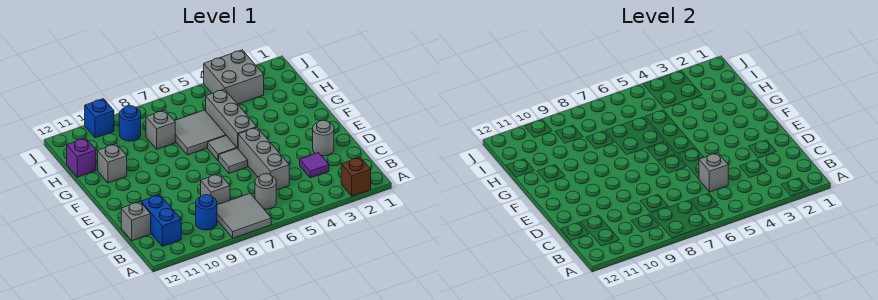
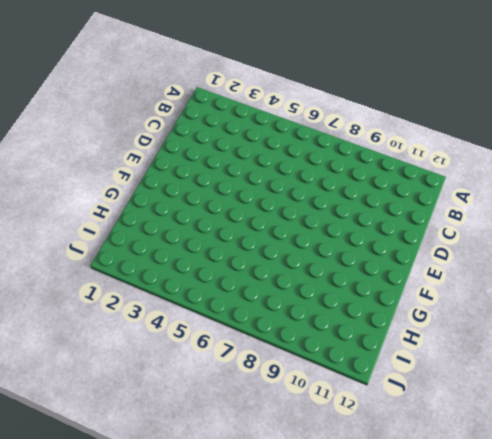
none -> brown 1x1 brick [341,157,371,196]
none -> grey 2x2 tile [217,193,271,238]
none -> grey 1x1 round brick [255,174,276,209]

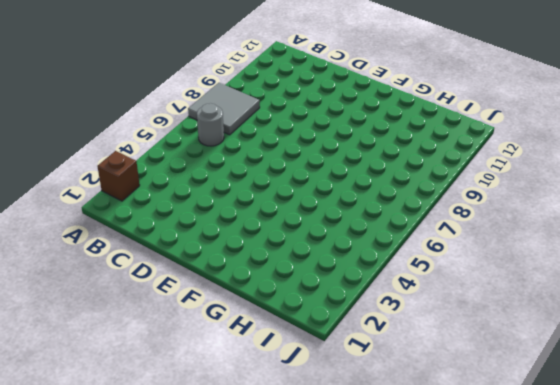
none -> blue 1x1 round brick [196,195,217,230]
none -> blue 1x2 brick [141,195,181,246]
none -> purple 1x1 tile [300,153,329,178]

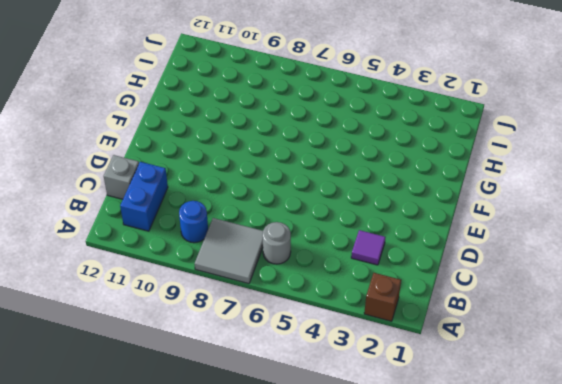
none -> grey 1x3 brick [238,127,289,190]
none -> grey 1x1 brick [201,174,230,205]
none -> grey 1x1 round brick [313,120,334,156]

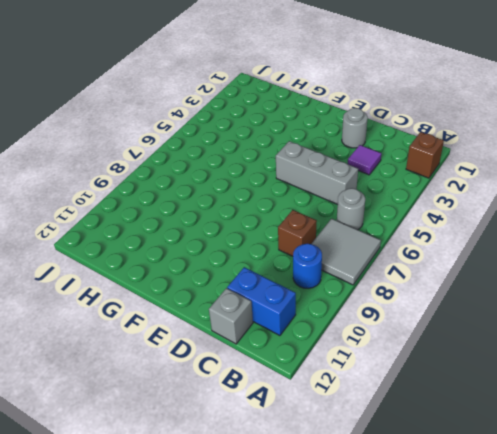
brown 1x1 brick [278,210,317,256] -> grey 1x1 brick [201,174,230,205]
none -> grey 1x1 tile [219,148,248,173]
none -> grey 1x3 brick [206,89,256,148]
none -> grey 1x1 tile [208,136,237,161]

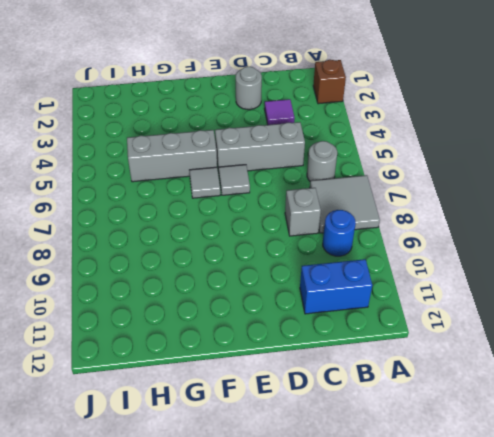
none -> grey 1x1 brick [121,202,151,241]
none -> grey 2x2 tile [175,110,226,155]
none -> grey 1x1 brick [98,144,127,183]

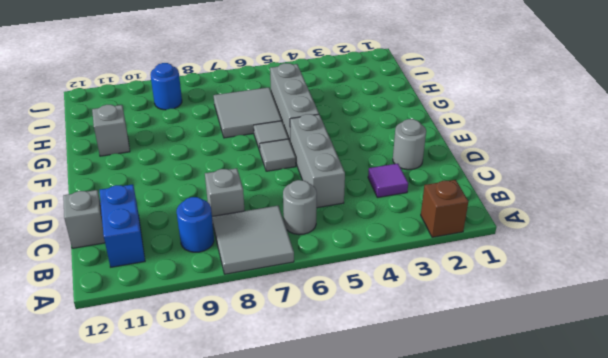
none -> grey 1x1 brick [146,110,175,149]
none -> purple 1x1 brick [67,138,96,177]
none -> grey 2x2 brick [204,50,264,104]

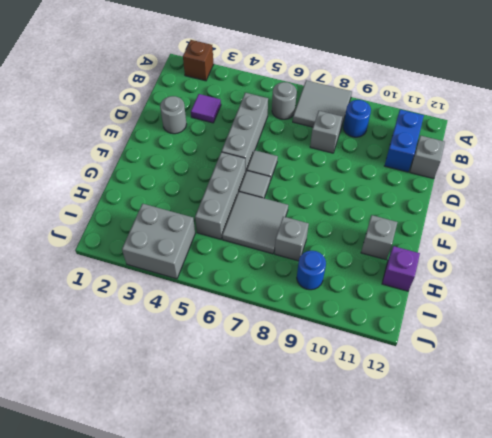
none -> blue 1x1 brick [85,99,114,138]
none -> grey 1x1 brick [699,153,728,192]

